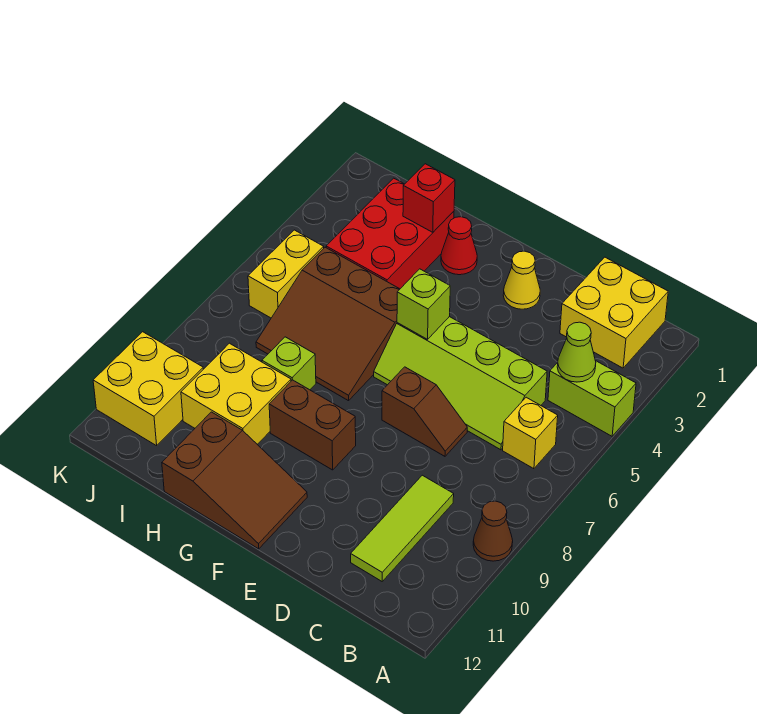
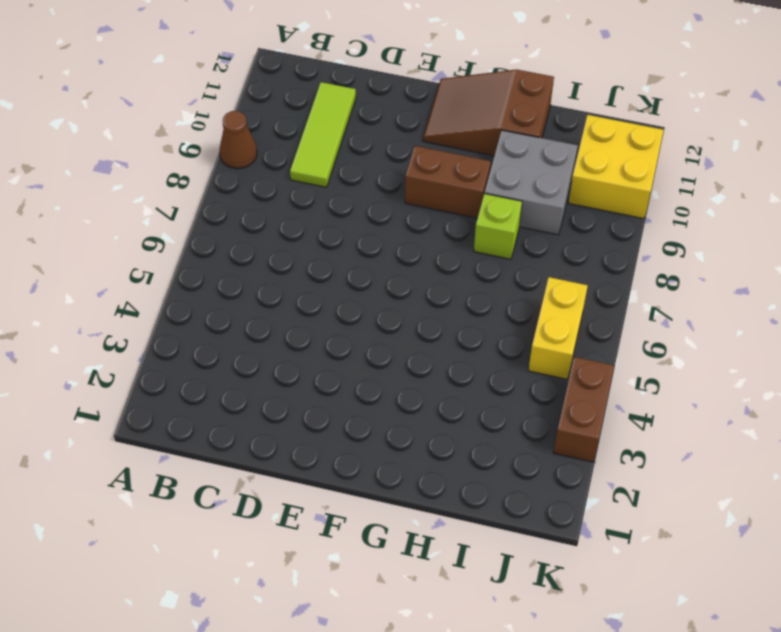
grey 2x2 brick [485,130,578,235] -> yellow 2x2 brick [181,343,291,445]
brown 1x2 brick [553,357,614,462] -> none
none -> lime 1x2 brick [548,361,636,436]
none -> yellow 2x2 brick [560,257,668,368]
none -> yellow 1x1 brick [503,397,558,469]

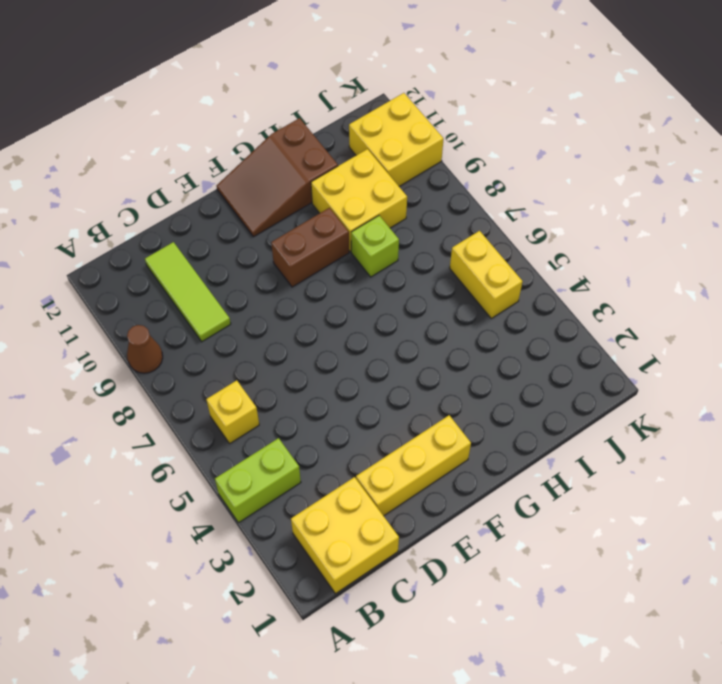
yellow 1x3 brick [356,415,471,516] -> yellow 1x1 cone [503,251,540,309]
none -> lime 2x4 slope [374,317,547,450]
none -> brown 1x2 slope [382,367,467,456]
none -> red 1x1 cone [441,217,477,275]

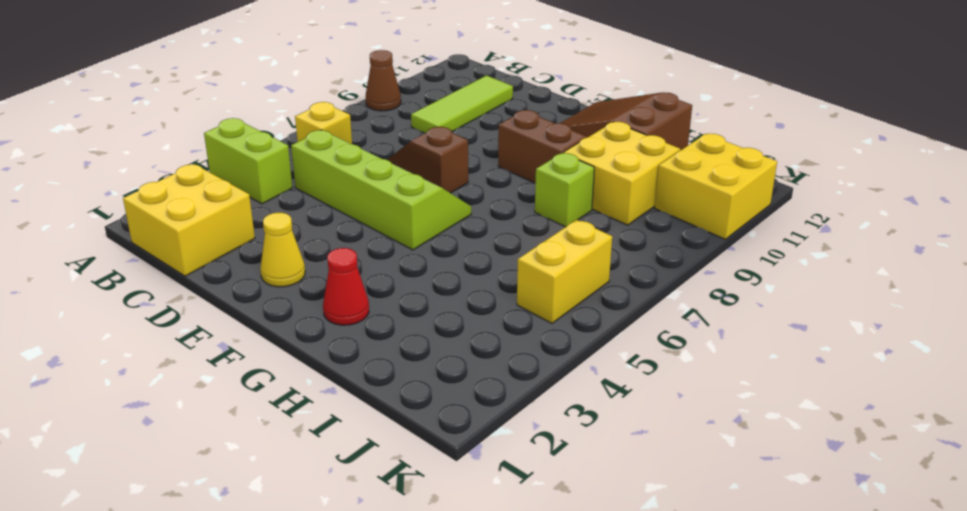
none -> brown 3x3 slope [256,247,400,401]
none -> red 2x3 brick [326,178,454,289]
none -> lime 1x1 cone [557,322,596,382]

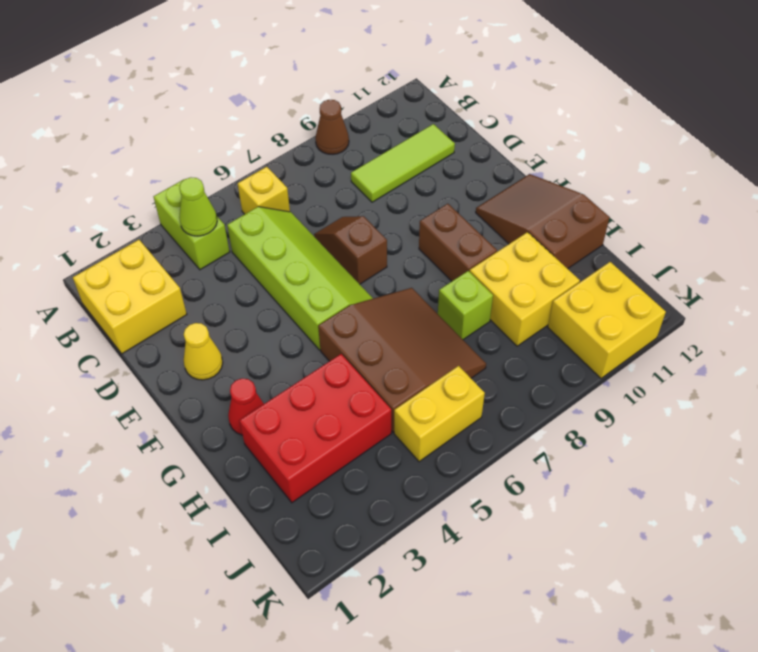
none -> lime 1x1 brick [397,269,450,339]
none -> red 1x1 brick [403,164,455,232]

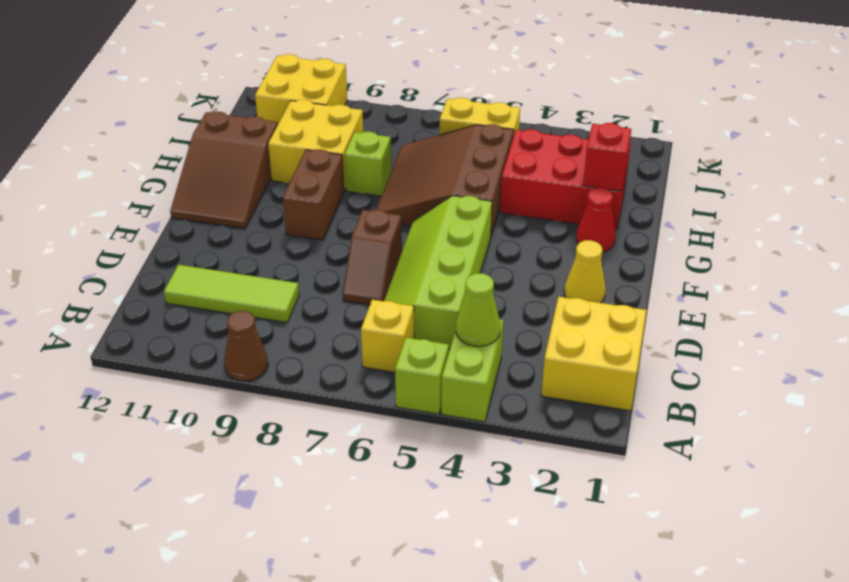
lime 1x1 brick [395,338,449,414] -> lime 1x1 brick moved to [397,269,450,339]

